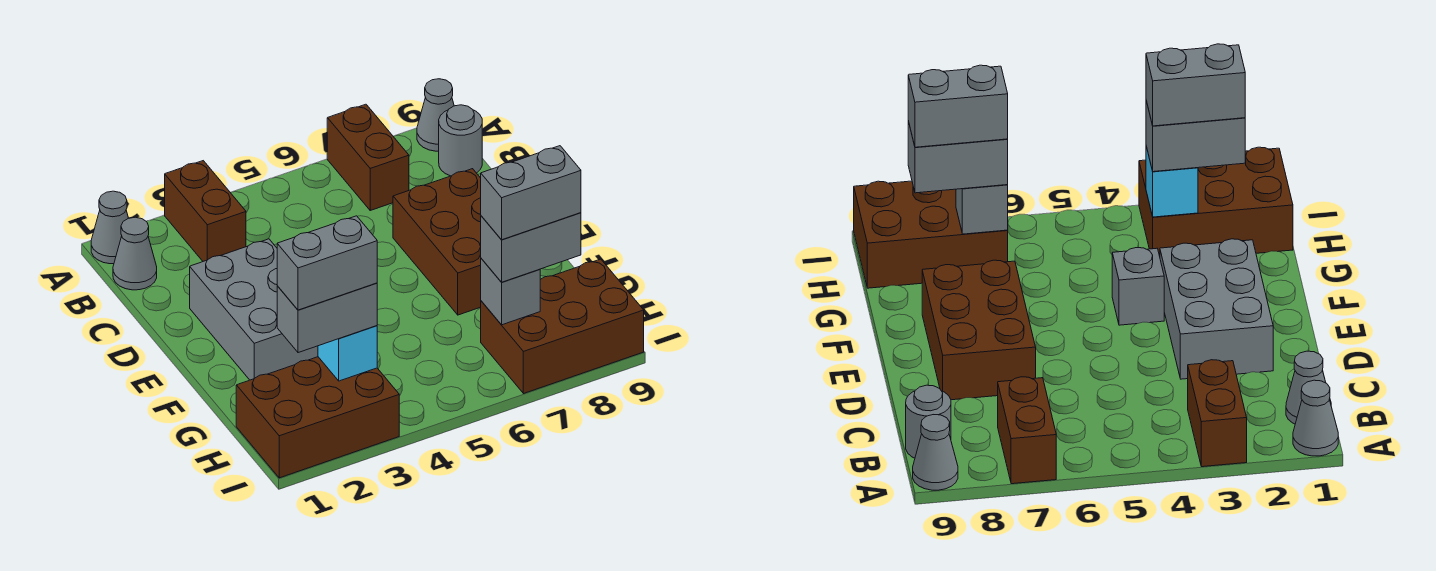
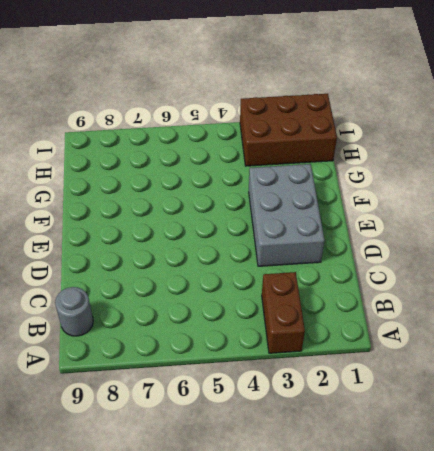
none -> grey 1x1 cone [91,191,128,264]
none -> brown 1x2 brick [327,104,409,210]
none -> grey 1x1 cone [417,79,454,151]

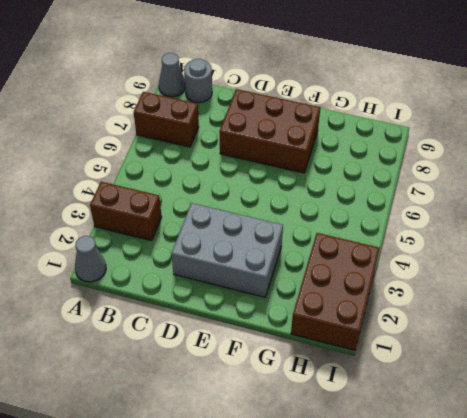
none -> grey 1x1 cone [113,217,157,290]
none -> grey 1x1 brick [1112,248,1164,325]
none -> brown 2x3 brick [481,259,644,394]

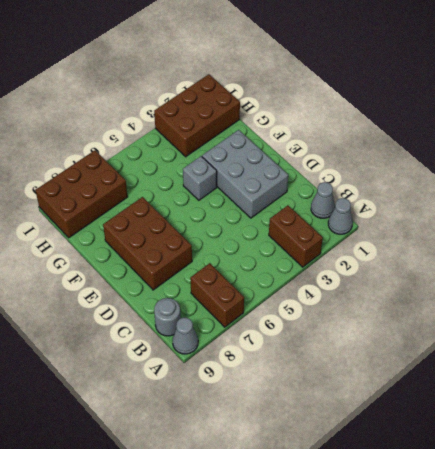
none -> cyan 1x1 brick [318,326,377,381]
none -> grey 1x1 brick [481,258,540,325]
none -> grey 1x2 brick [277,283,377,353]

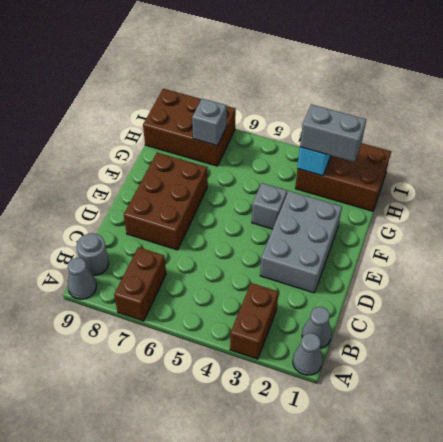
none -> grey 1x2 brick [481,213,581,282]
none -> grey 1x2 brick [277,216,377,310]
none -> grey 1x2 brick [481,146,581,240]

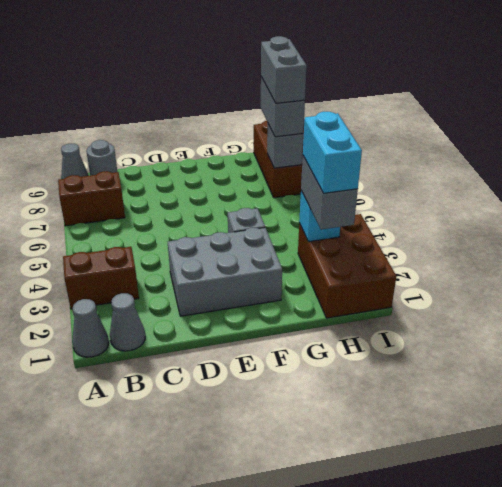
cyan 1x2 brick [303,112,362,193] -> grey 1x2 brick [277,216,377,310]
none -> brown 2x3 brick [393,169,481,315]

